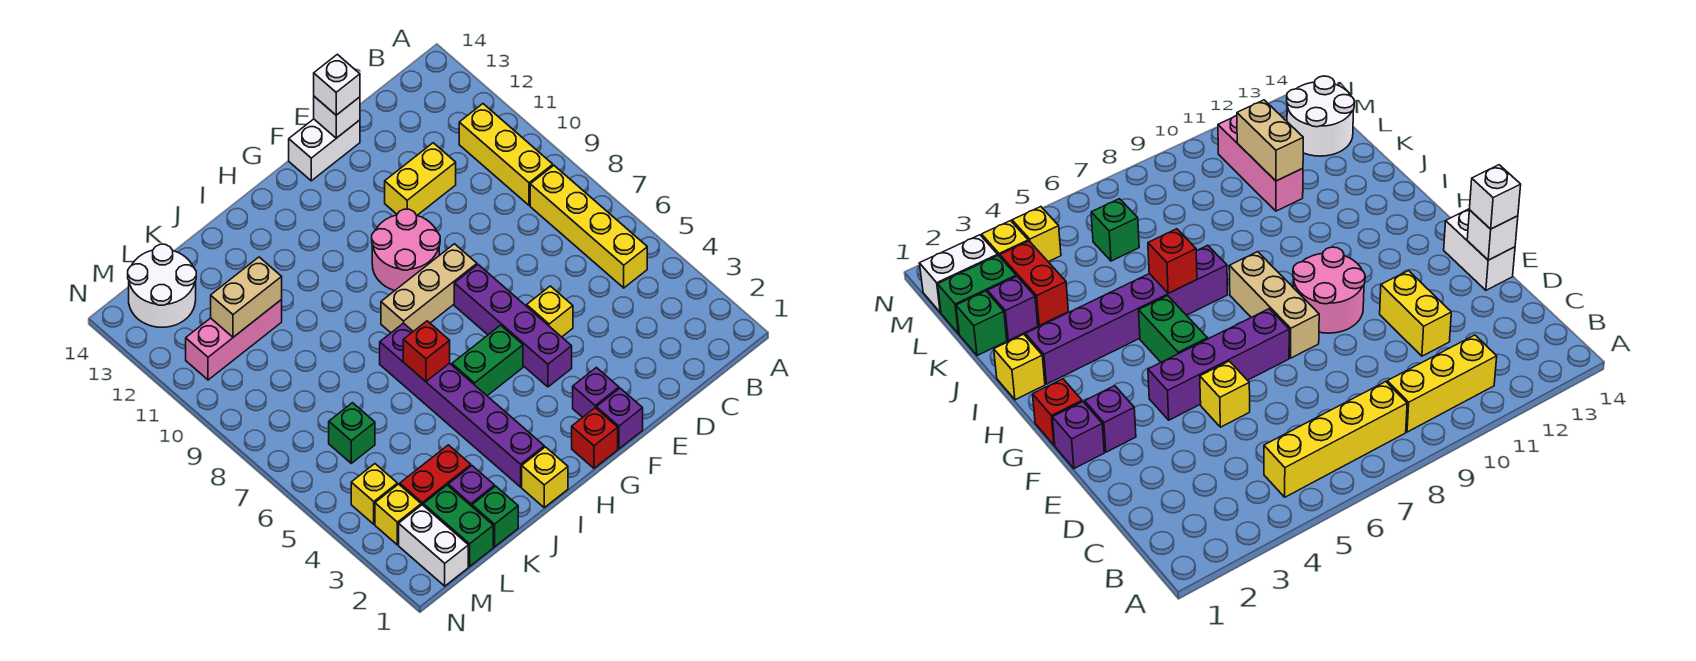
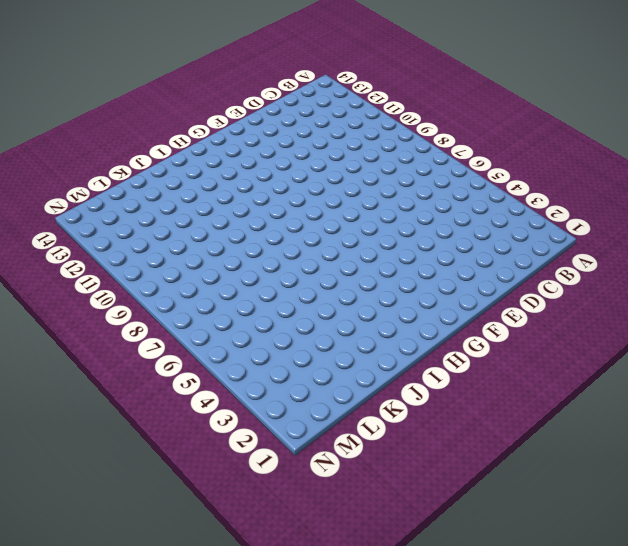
none -> yellow 1x4 brick [530,166,647,288]
none -> yellow 1x3 brick [459,104,553,205]
none -> yellow 1x2 brick [385,143,456,215]

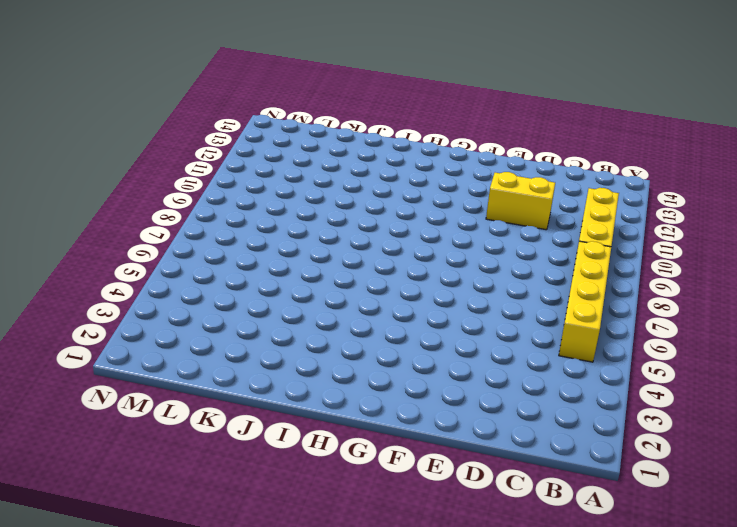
none -> yellow 1x1 brick [527,286,573,337]
none -> white 1x2 brick [289,119,360,181]
none -> purple 1x1 brick [596,388,643,449]

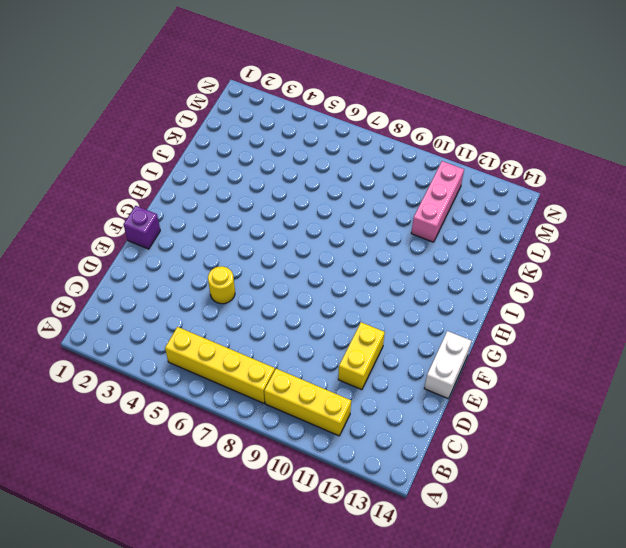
yellow 1x1 round brick [208,266,235,304] -> yellow 1x1 brick [527,286,573,337]
none -> purple 1x1 brick [573,368,619,417]
none -> purple 1x4 brick [454,265,572,387]
none -> tan 1x3 brick [381,244,477,333]

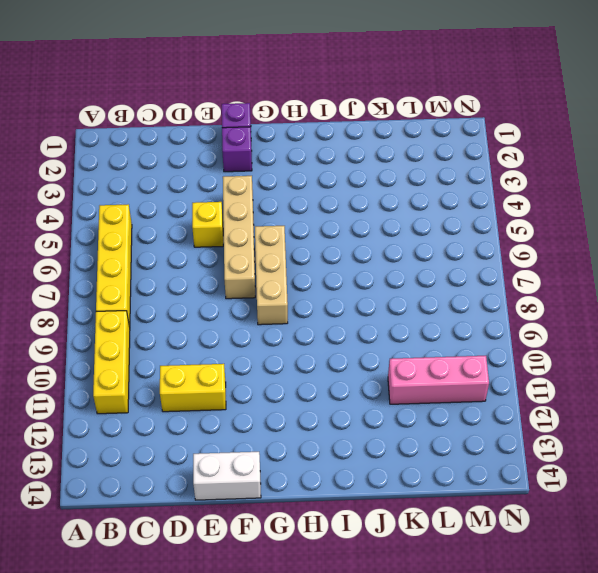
tan 1x4 brick [223,176,255,299] -> purple 1x4 brick [454,265,572,387]
tan 1x3 brick [255,226,288,325] -> tan 1x3 brick turned to [381,244,477,333]
none -> pink 2x2 round brick [372,209,440,291]
none -> red 1x1 brick [572,408,618,468]
none -> green 1x2 brick [452,325,523,396]

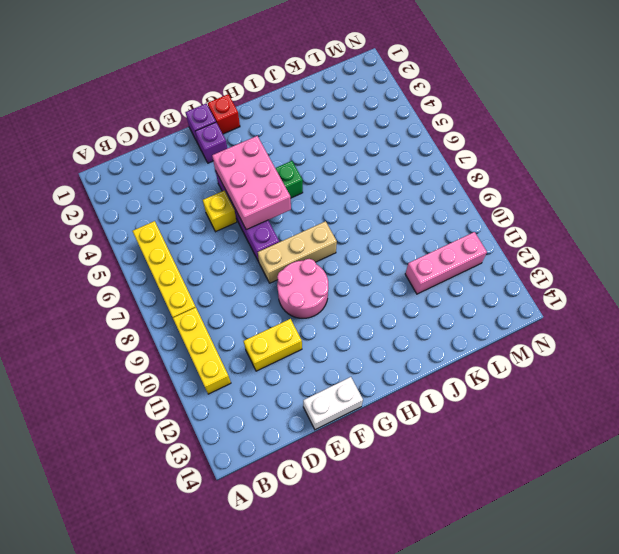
pink 2x3 brick [212,136,291,230] -> none
none -> yellow 1x1 brick [522,447,568,508]
none -> purple 1x6 brick [380,323,544,487]
none -> green 1x1 brick [472,486,518,547]

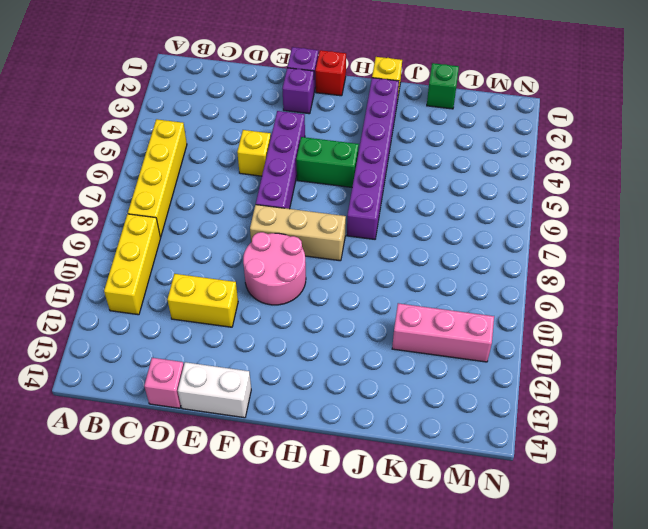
pink 1x1 brick [144,358,184,408] -> none
none -> purple 1x1 brick [448,466,495,506]
none -> red 1x2 brick [400,445,471,505]
none -> green 1x2 brick [423,485,493,566]

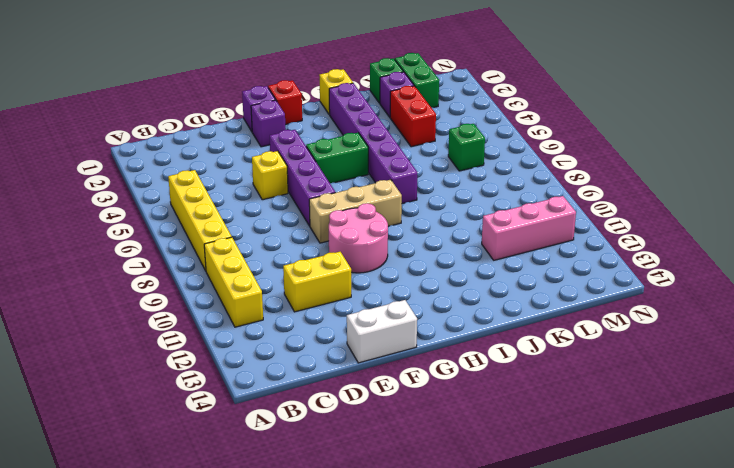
red 1x2 brick [390,86,436,147] -> red 1x2 brick turned to [400,445,471,505]
none -> white 2x2 round brick [128,244,196,327]
none -> white 1x2 brick [399,505,468,586]
none -> yellow 1x1 brick [375,484,421,545]

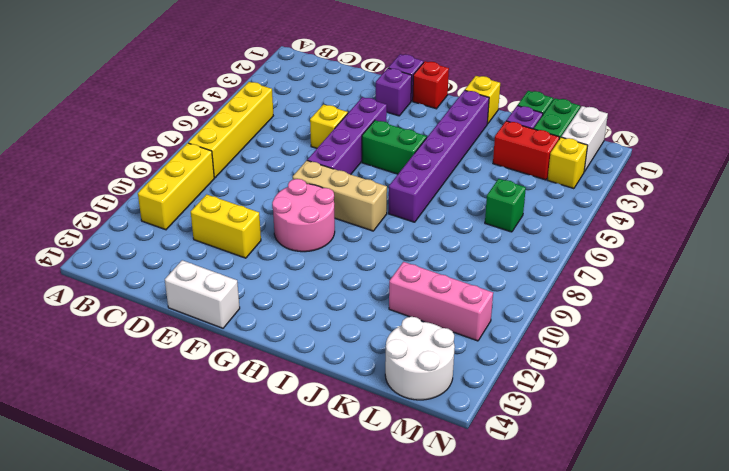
none -> yellow 1x1 brick [351,464,397,524]
none -> white 1x1 brick [314,96,360,138]
none -> red 1x1 brick [403,321,450,381]

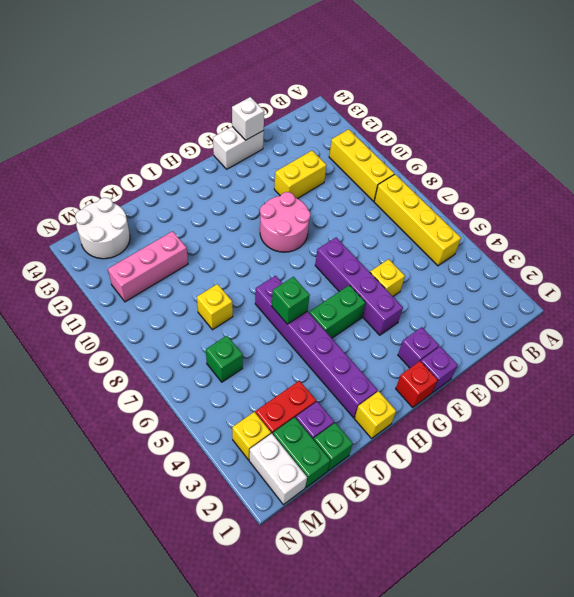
green 1x1 brick [272,277,310,324] -> red 1x1 brick [403,321,450,381]
yellow 1x1 brick [197,284,233,330] -> yellow 1x1 brick moved to [351,464,397,524]
none -> tan 1x3 brick [381,244,477,333]
none -> tan 1x2 brick [211,257,282,337]
none -> white 1x1 brick [314,54,360,115]

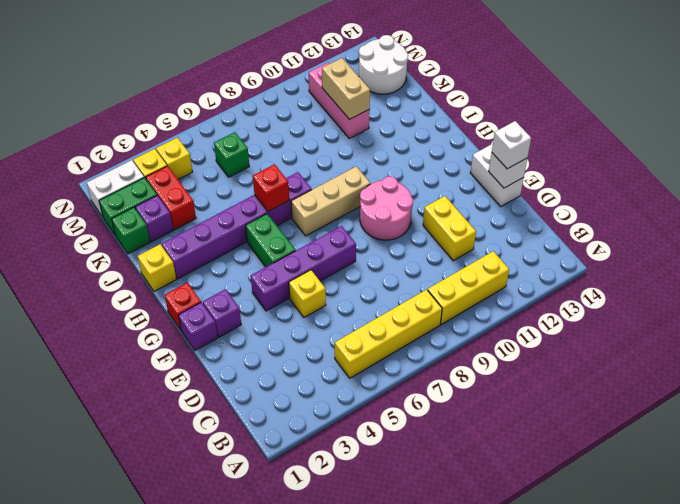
tan 1x3 brick [291,166,370,236] -> tan 1x3 brick turned to [381,244,477,333]

